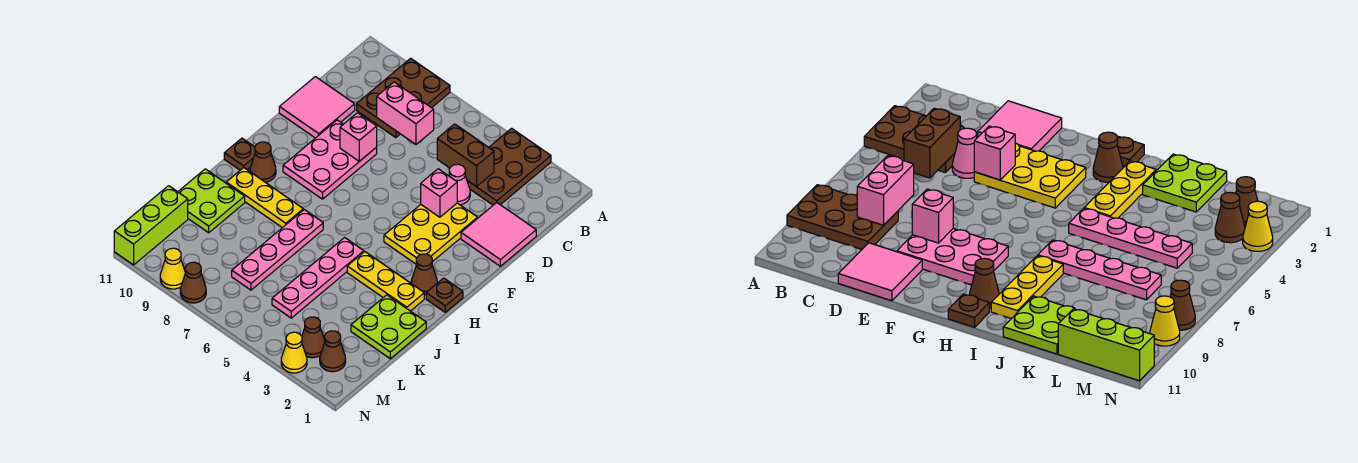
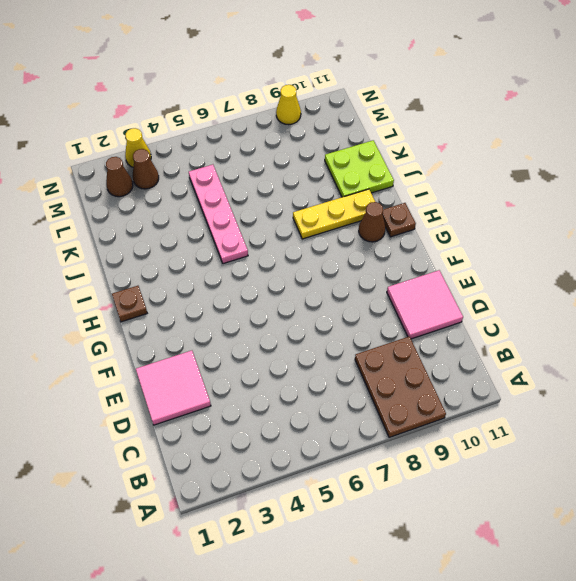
none -> brown 2x3 plate [467,128,551,205]
none -> pink 1x1 cone [449,164,470,205]
none -> yellow 2x3 plate [384,203,478,264]

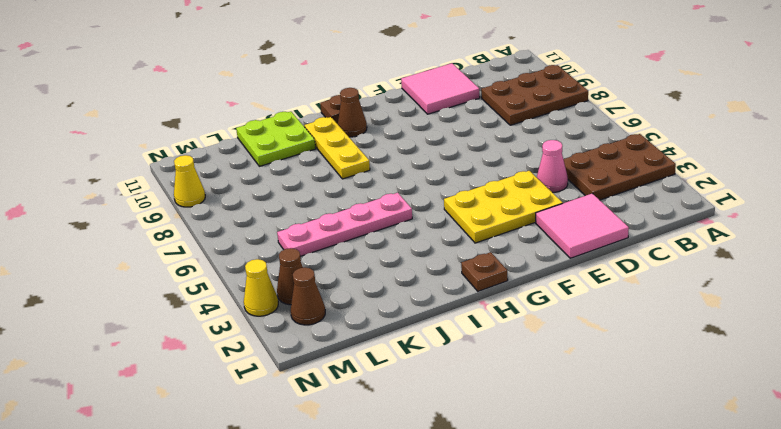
none -> pink 2x3 plate [283,120,377,199]
none -> brown 1x1 cone [411,254,437,295]
none -> yellow 1x3 plate [347,252,424,311]

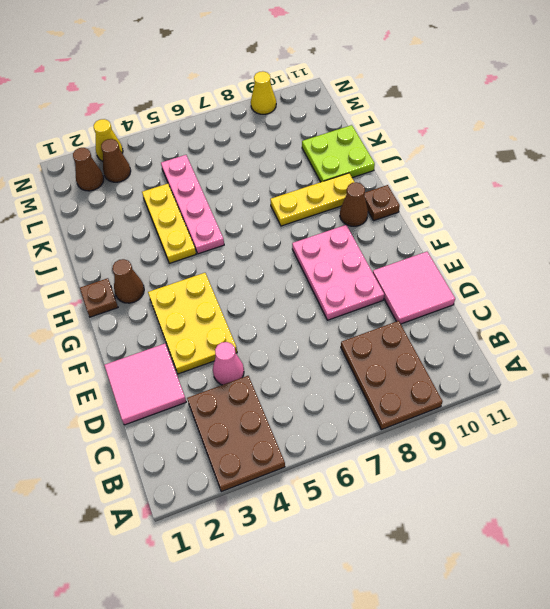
yellow 1x3 plate [142,184,196,263] -> yellow 1x3 plate turned to [347,252,424,311]
none -> pink 1x4 plate [232,210,323,290]
none -> lime 2x2 plate [351,295,426,359]
none -> lime 1x3 brick [114,186,188,265]

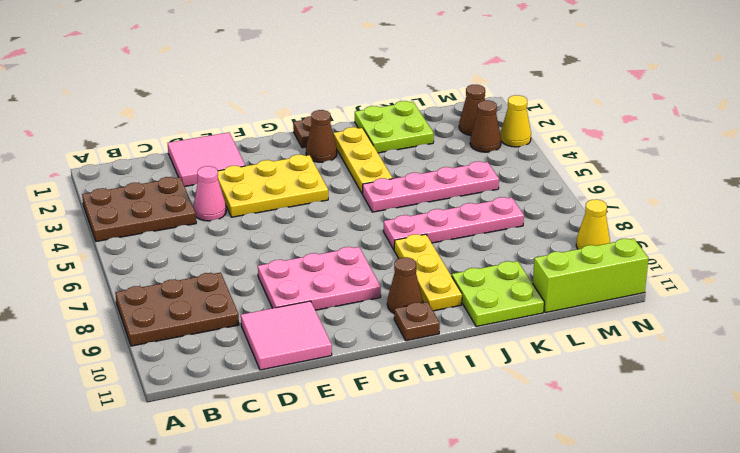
none -> brown 1x1 cone [180,262,206,303]
none -> brown 1x2 brick [437,124,494,187]
none -> pink 1x2 brick [377,82,434,144]

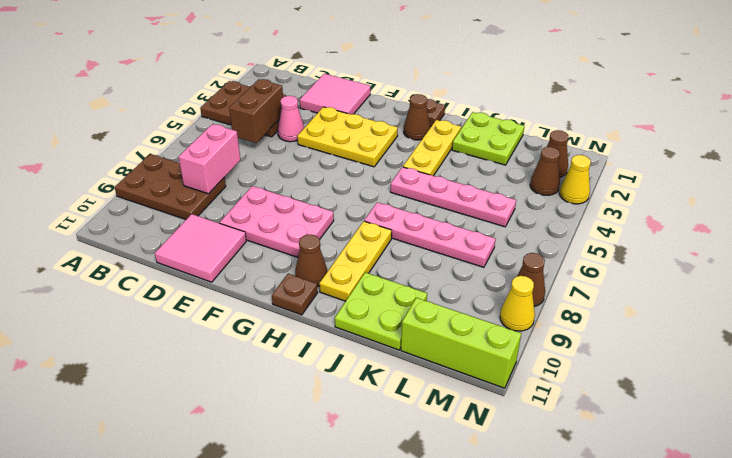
none -> pink 1x1 brick [421,169,457,217]
none -> pink 1x1 brick [340,113,377,161]

